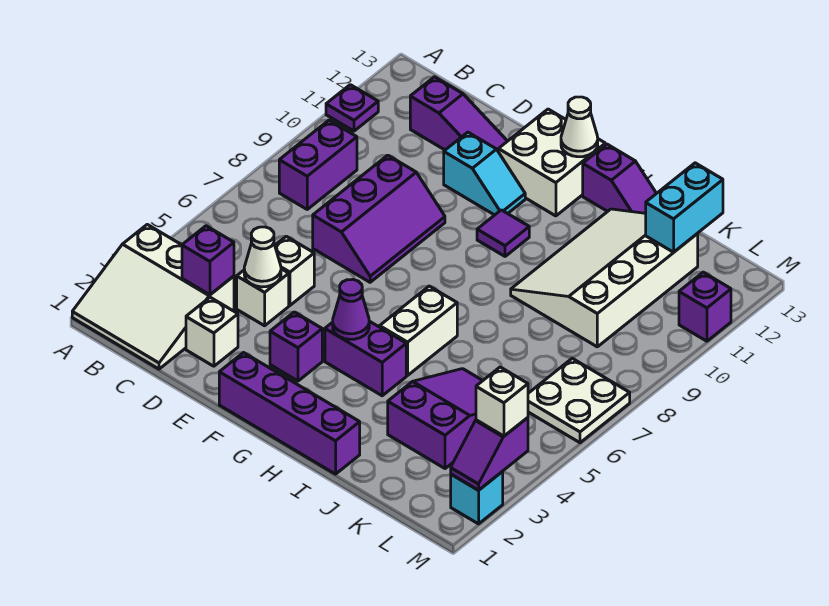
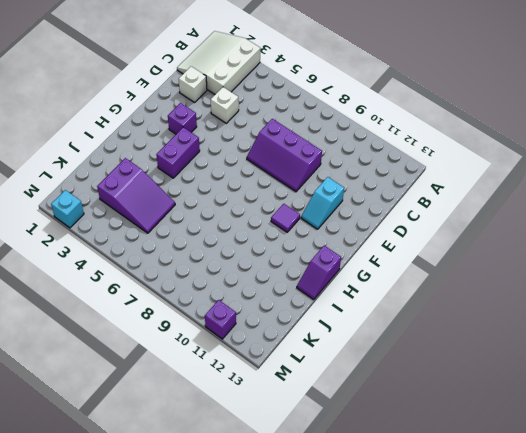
none -> purple 1x1 plate [326,85,378,131]
none -> purple 1x2 brick [279,120,357,209]
none -> purple 1x3 slope [410,77,507,151]

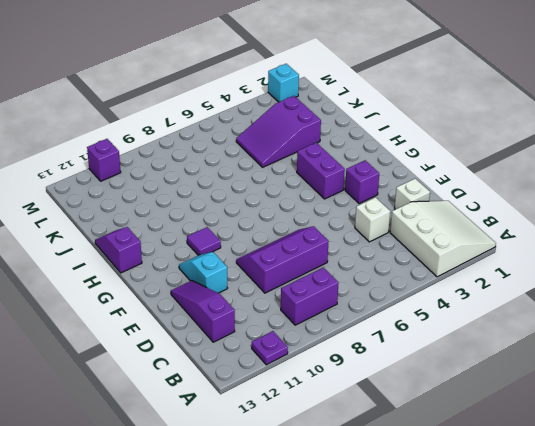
none -> white 1x1 brick [275,236,314,305]
none -> purple 1x4 brick [219,353,360,474]
none -> white 2x2 brick [498,109,605,216]

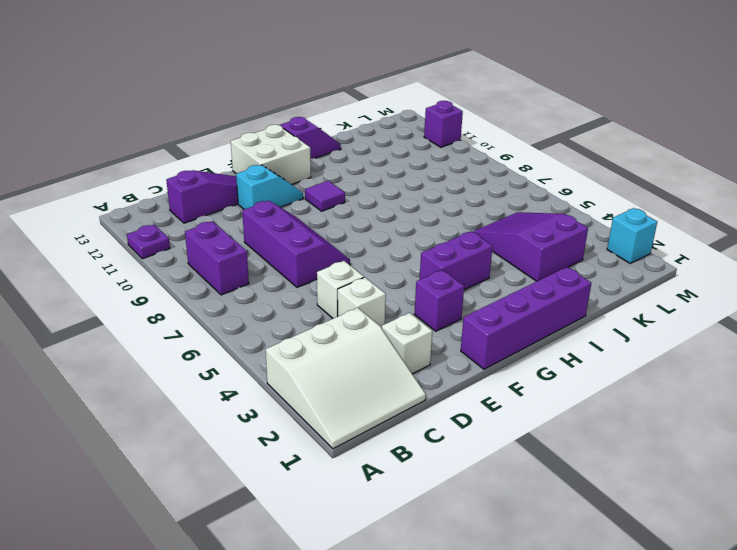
none -> white 1x2 brick [380,286,457,375]
none -> white 3x4 slope [511,209,698,347]
none -> white 2x2 plate [528,358,630,443]

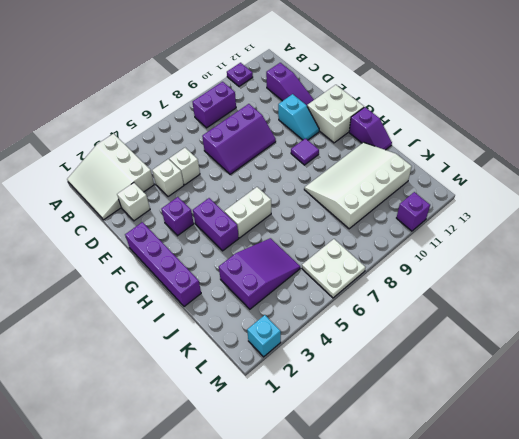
none -> purple 1x1 brick [182,226,234,295]
none -> white 1x1 cone [244,227,281,287]
none -> purple 1x1 cone [333,279,369,339]

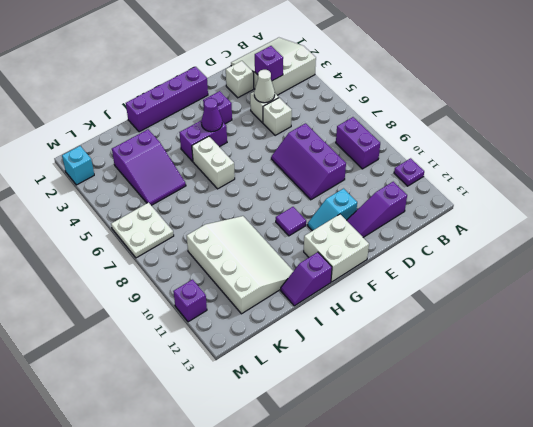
none -> white 1x1 cone [561,97,598,157]
none -> cyan 1x2 brick [646,163,723,252]
none -> purple 1x2 slope [451,418,528,490]

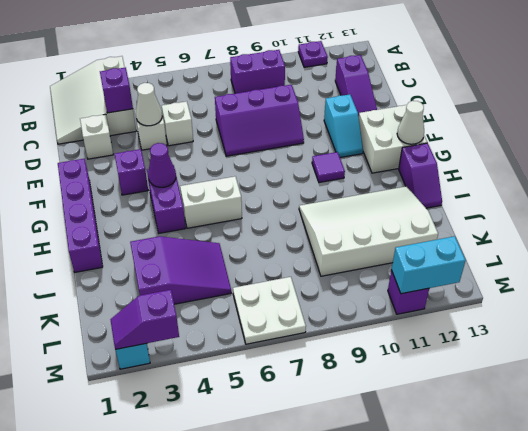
cyan 1x2 brick [391,236,466,294] -> cyan 1x2 brick moved to [646,163,723,252]
none -> white 1x1 brick [476,367,528,436]

